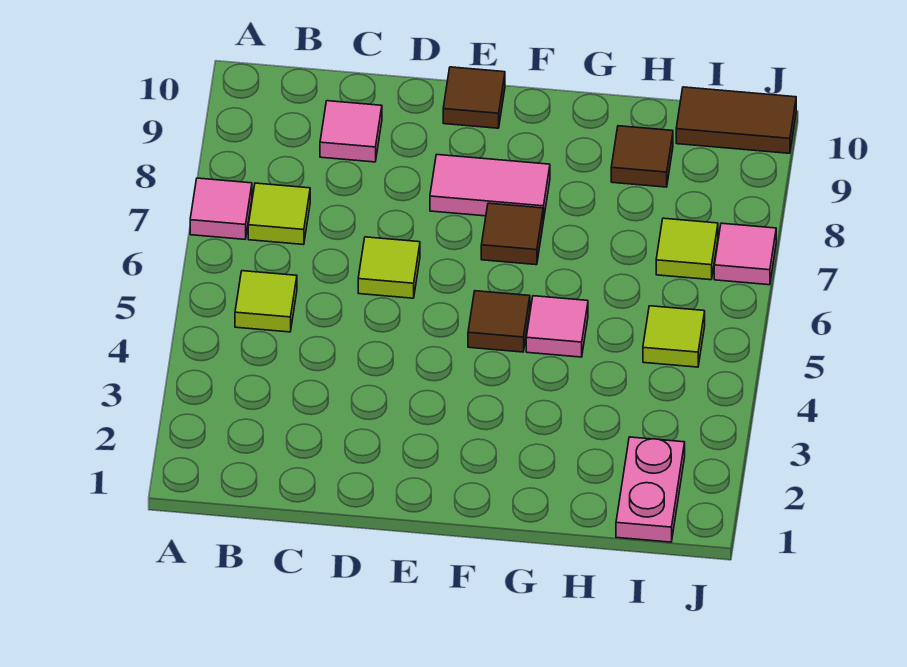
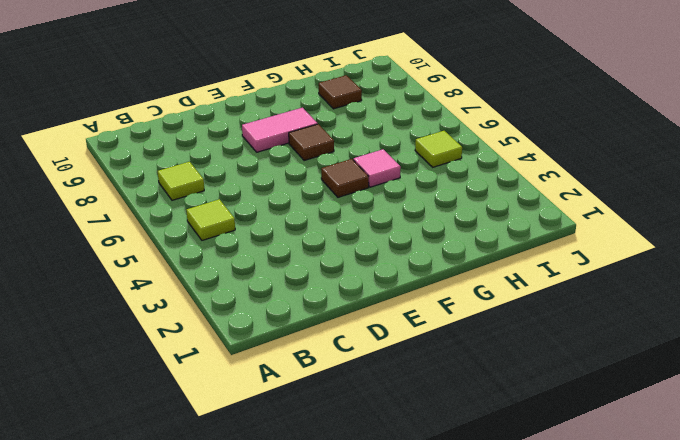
none -> pink 1x1 tile [190,178,252,239]
none -> pink 1x1 tile [320,101,382,162]
none -> lime 1x1 tile [358,237,420,298]

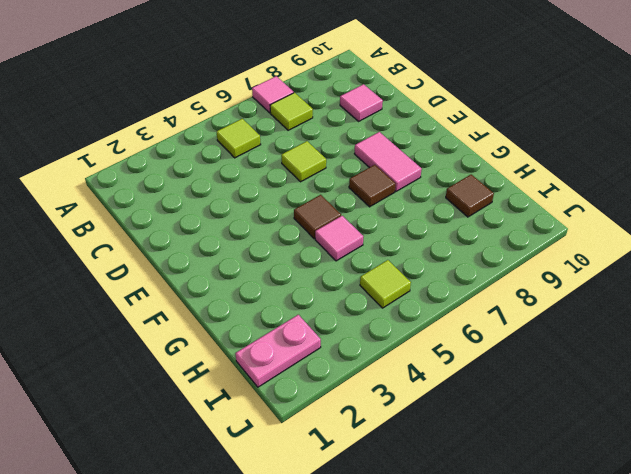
none -> brown 1x1 tile [443,67,505,128]
none -> lime 1x1 tile [656,218,718,280]
none -> brown 1x2 tile [676,87,796,153]

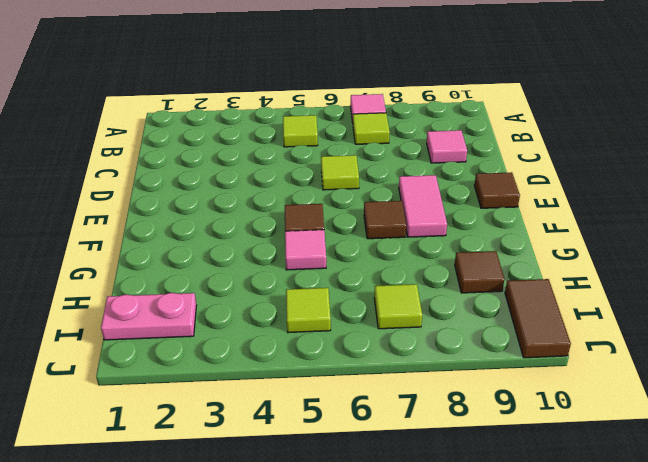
none -> pink 1x1 tile [714,223,776,285]

